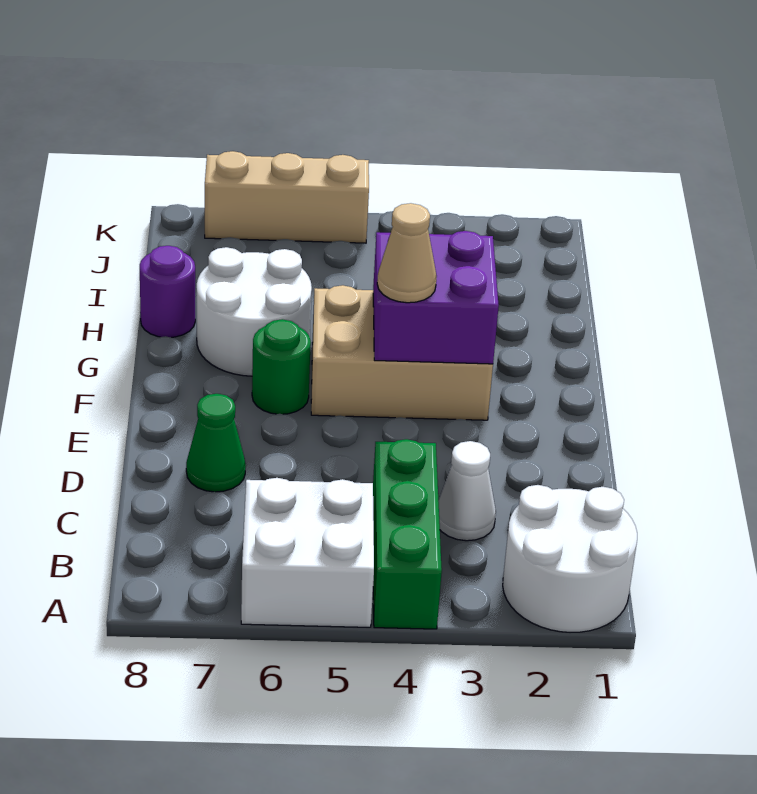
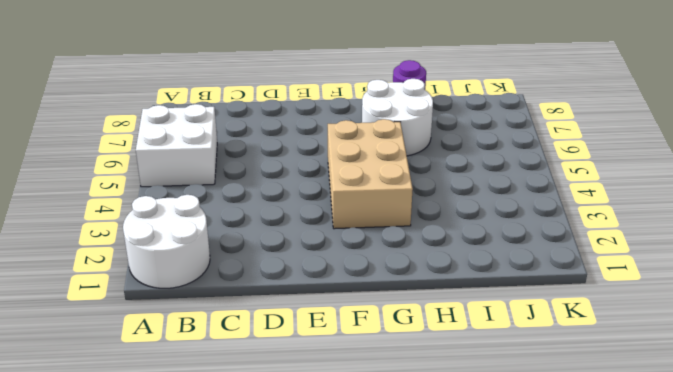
none -> green 1x3 brick [373,439,442,629]
none -> white 1x1 cone [438,441,496,541]
none -> green 1x1 cone [186,394,246,492]

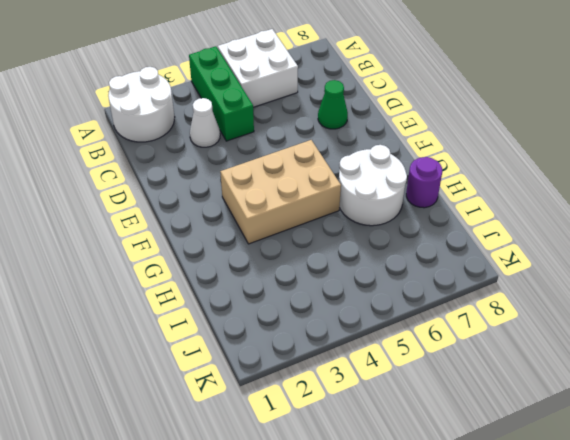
none -> green 1x1 round brick [252,319,311,414]
none -> tan 1x3 brick [205,151,369,243]
none -> purple 2x2 brick [373,231,499,364]

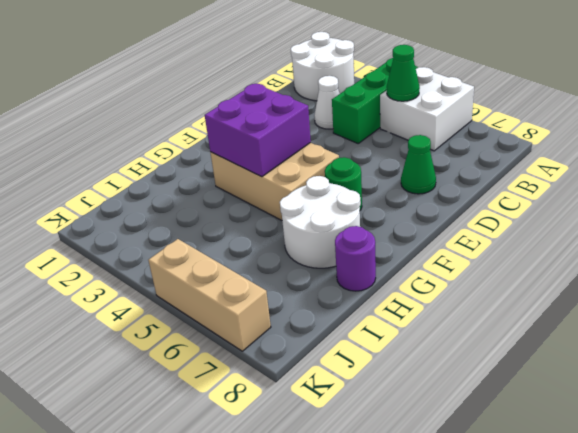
green 1x1 cone [387,45,420,101] -> none
none -> tan 1x1 cone [377,203,437,303]

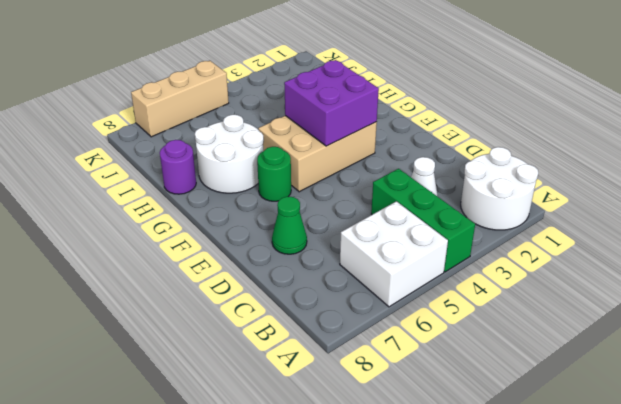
none -> tan 1x1 cone [377,203,437,303]

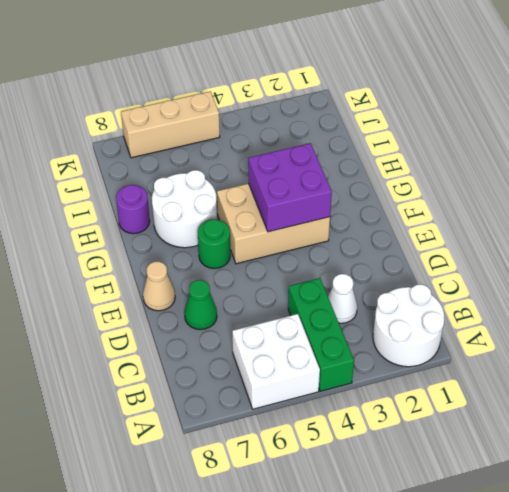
tan 1x1 cone [143,262,175,311] -> tan 1x1 cone moved to [377,203,437,303]

